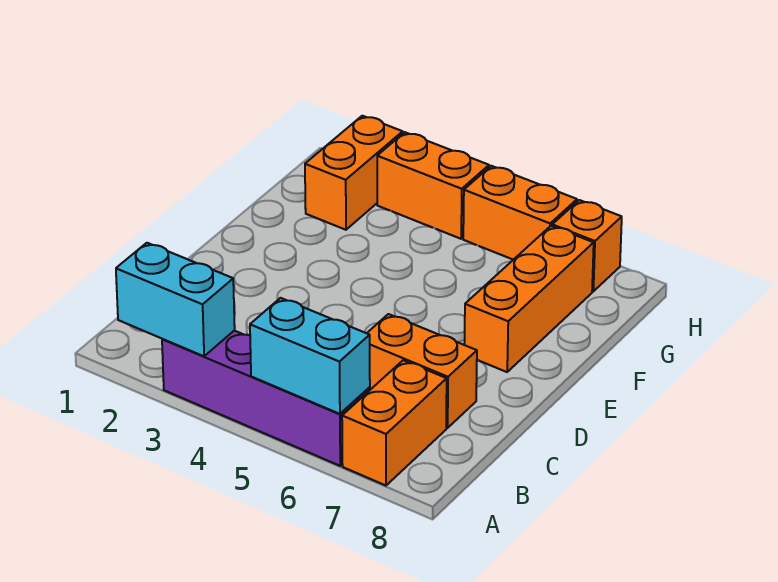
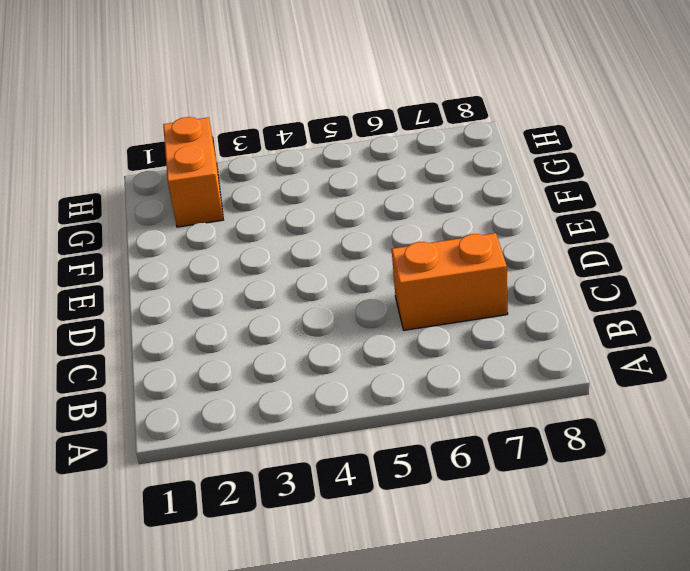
none -> purple 1x4 brick [162,331,370,466]
none -> orange 1x2 brick [342,360,447,485]

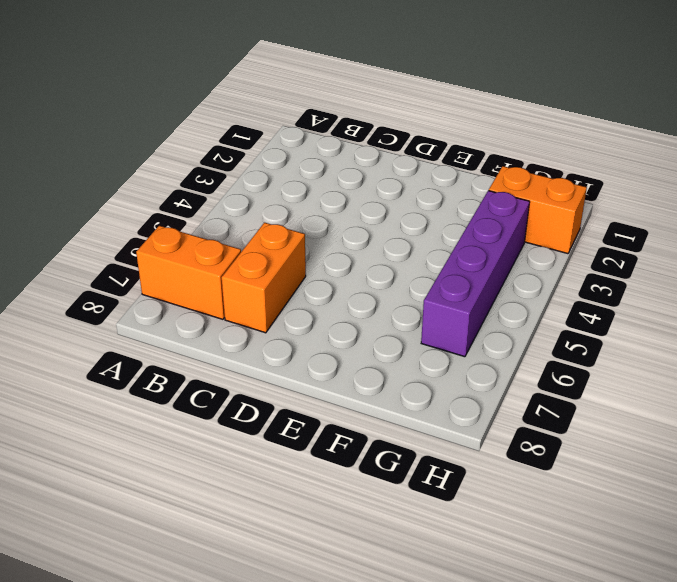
purple 1x4 brick [421,190,530,357] -> purple 1x4 brick moved to [162,331,370,466]
none -> orange 1x3 brick [464,226,594,372]
none -> orange 1x2 brick [377,132,489,239]

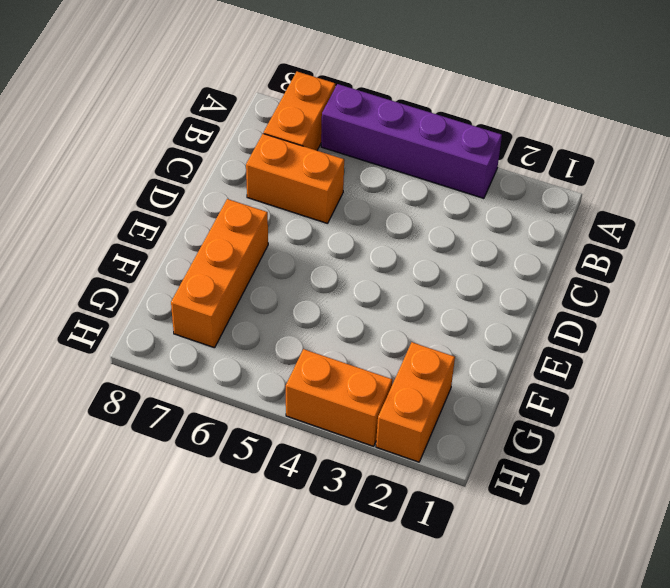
none -> orange 1x2 brick [463,166,577,260]
none -> orange 1x1 brick [552,200,622,291]

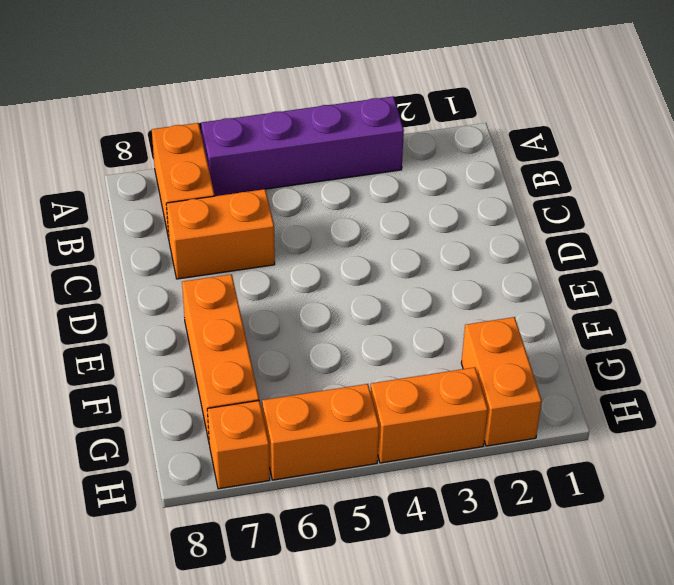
none -> cyan 1x2 brick [116,243,235,356]
none -> cyan 1x2 brick [250,298,370,414]

